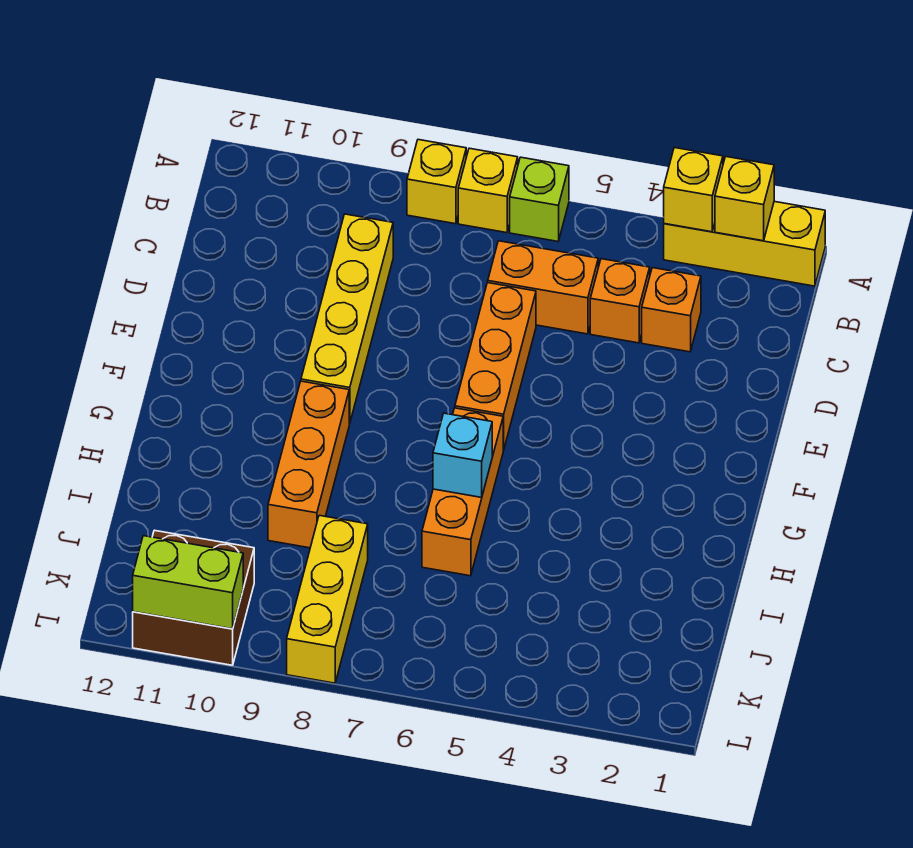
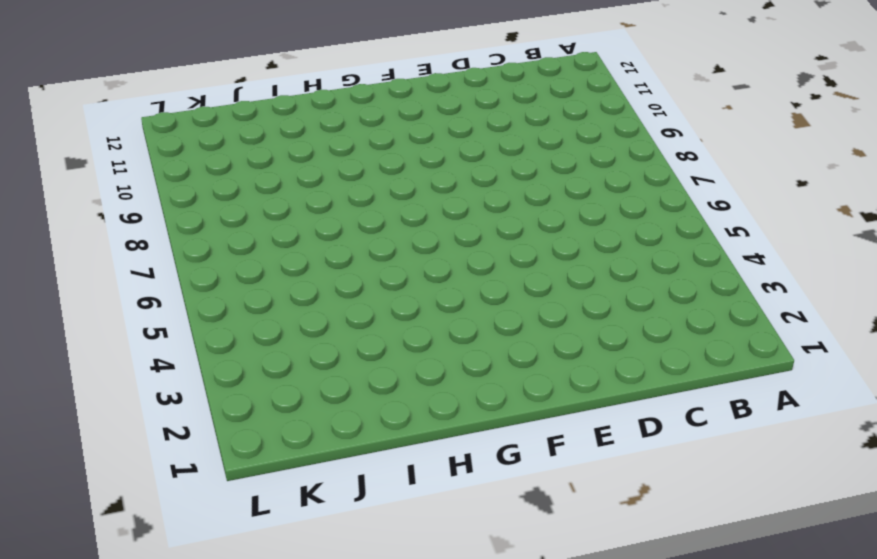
none -> yellow 1x3 brick [664,201,825,286]
none -> lime 1x1 brick [510,157,569,241]
none -> yellow 1x1 brick [458,148,518,233]

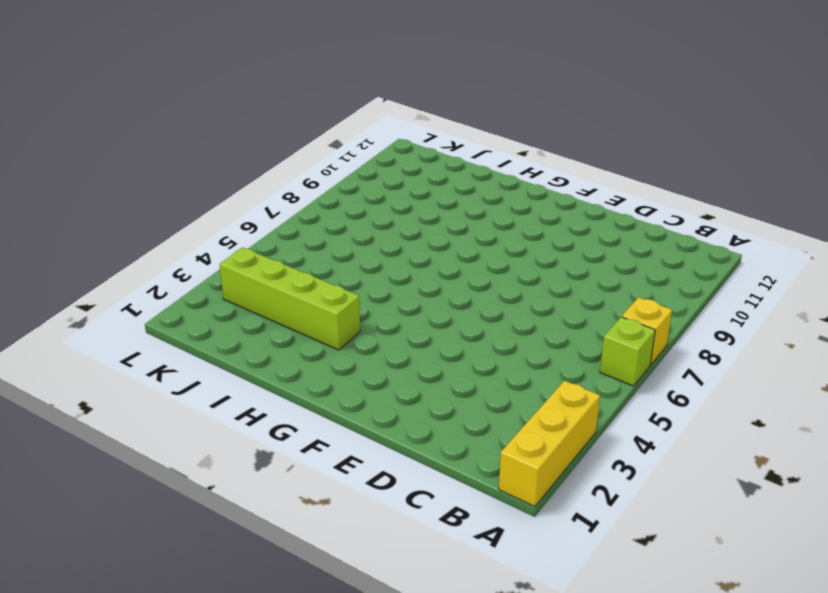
lime 1x4 brick [220,247,360,350] -> none
none -> yellow 1x1 brick [407,140,466,224]
none -> orange 1x1 brick [642,268,701,352]
none -> orange 1x1 brick [590,259,650,343]

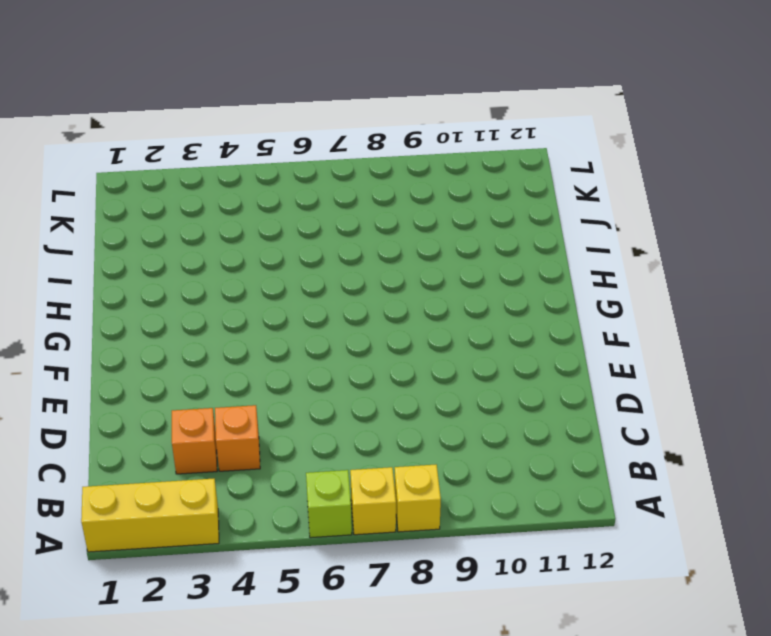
none -> orange 1x2 brick [488,241,598,334]
none -> yellow 1x4 brick [301,214,393,424]
none -> orange 1x3 brick [455,283,536,450]

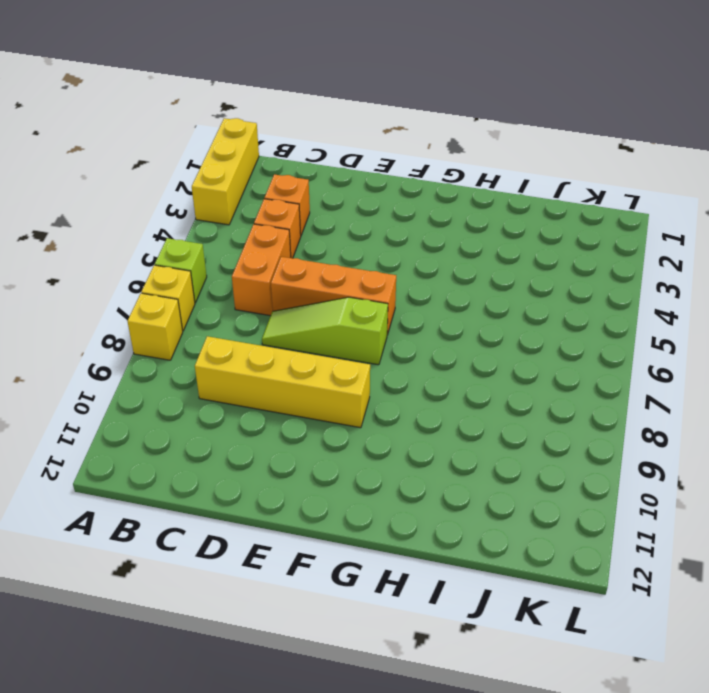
lime 1x3 slope [262,297,388,365] -> none
none -> orange 1x3 brick [422,408,503,576]
none -> orange 1x3 brick [268,381,349,548]
none -> yellow 1x3 brick [287,515,368,683]

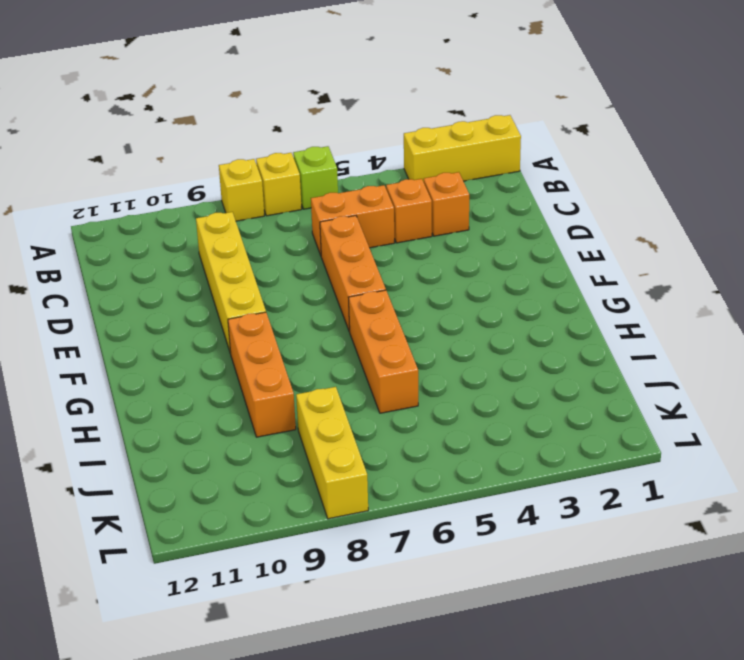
none -> brown 2x2 brick [133,530,254,665]
none -> yellow 1x1 brick [715,157,774,241]
none -> yellow 1x1 brick [664,148,723,232]

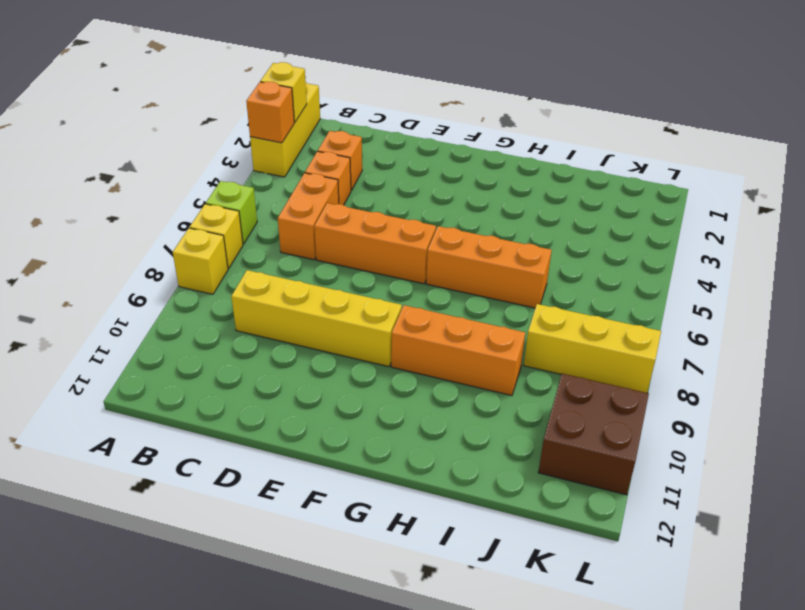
orange 1x1 brick [246,82,294,143] -> yellow 1x1 brick [664,148,723,232]
none -> cyan 1x1 brick [433,413,492,497]
none -> lime 1x2 brick [133,536,243,629]

